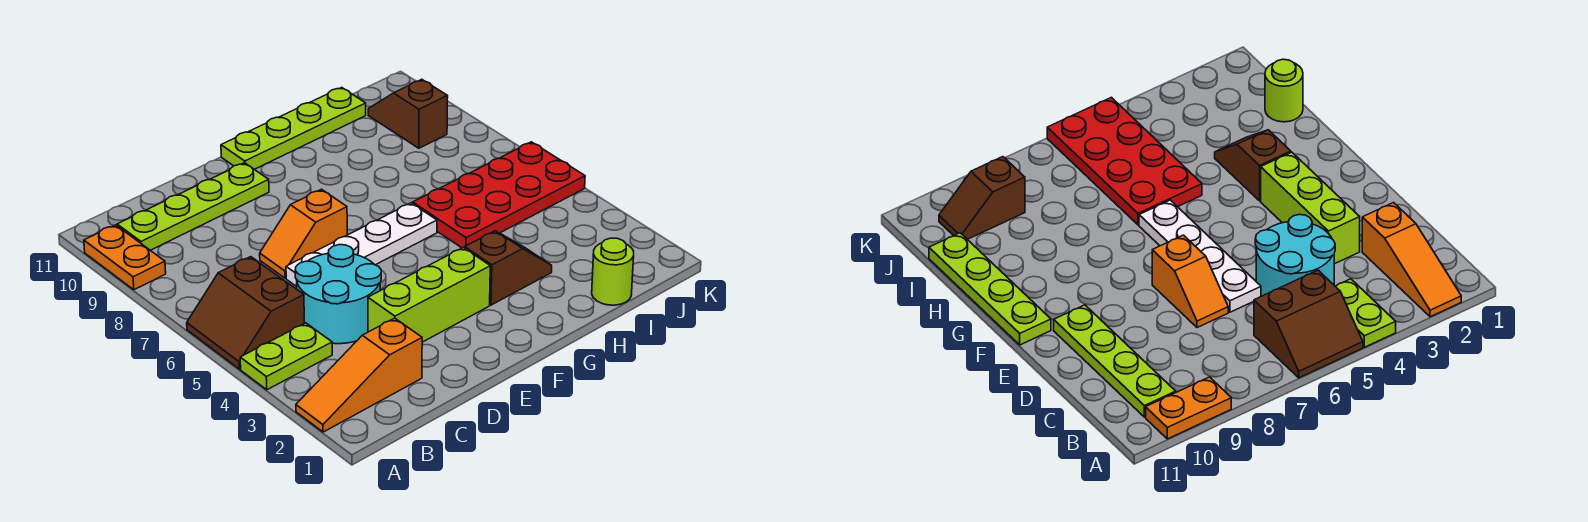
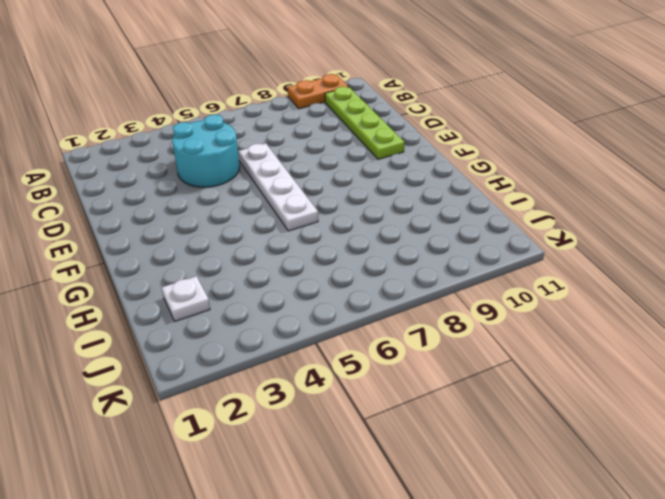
white 1x1 plate [161,276,210,321] -> none
none -> orange 1x3 slope [296,318,422,432]
none -> lime 1x2 plate [240,323,332,390]
none -> brown 2x2 slope [187,257,305,369]

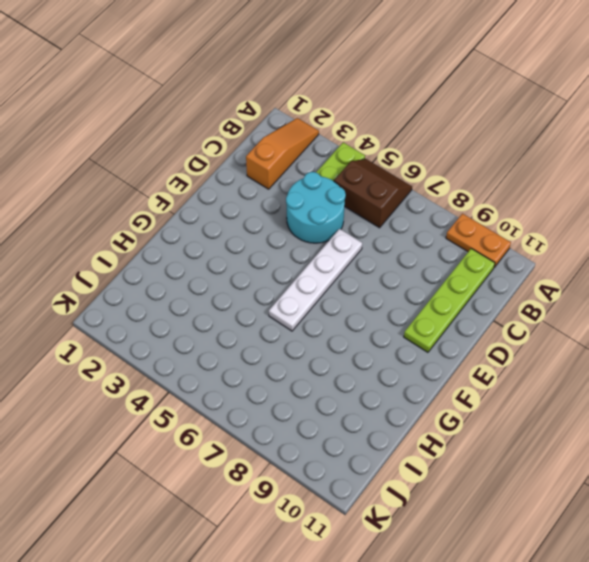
none -> lime 1x3 brick [368,248,490,342]
none -> orange 1x2 slope [260,189,347,278]
none -> lime 1x4 plate [221,87,366,169]

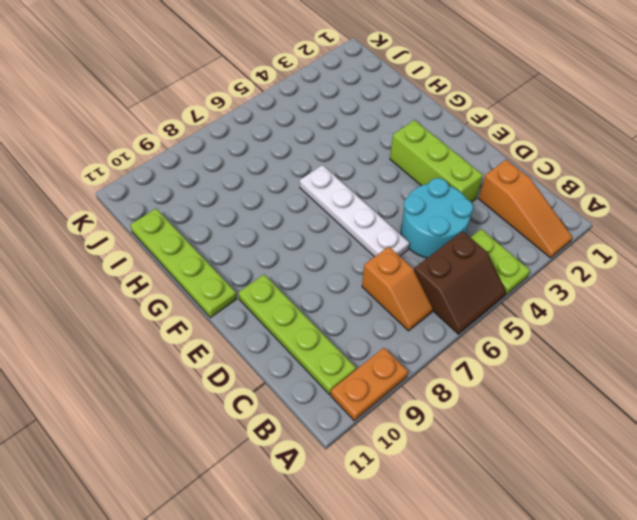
orange 1x2 slope [362,247,433,331] -> orange 1x2 slope moved to [260,189,347,278]
none -> brown 1x2 slope [465,231,552,305]
none -> red 2x4 plate [413,142,585,248]
none -> lime 1x1 round brick [592,238,634,305]

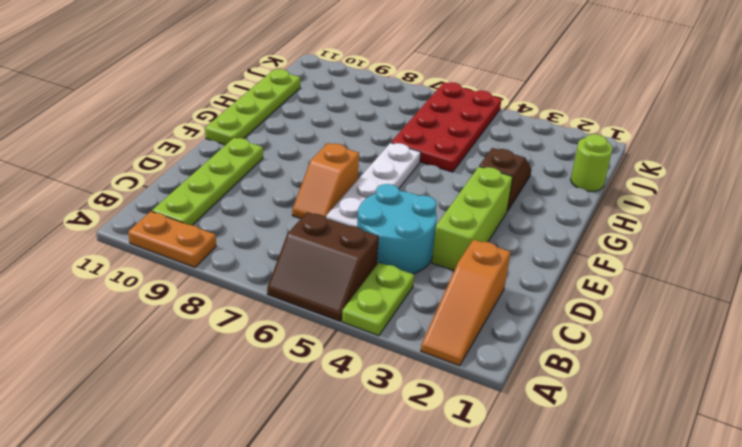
none -> brown 1x2 slope [368,79,448,148]

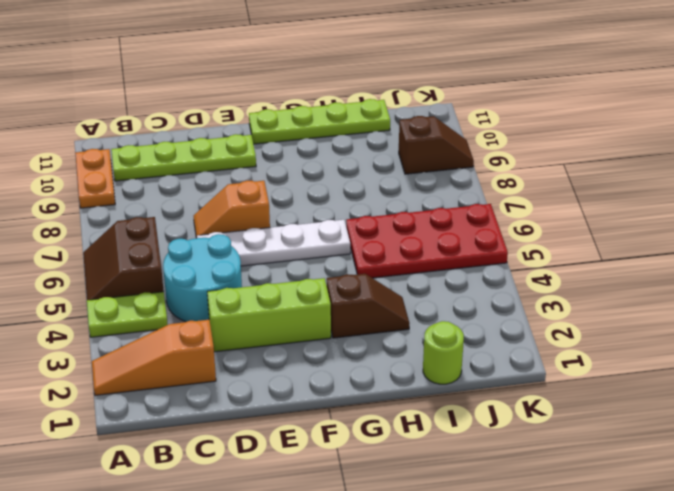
brown 1x2 slope [399,116,474,174] -> brown 1x2 slope turned to [368,79,448,148]

